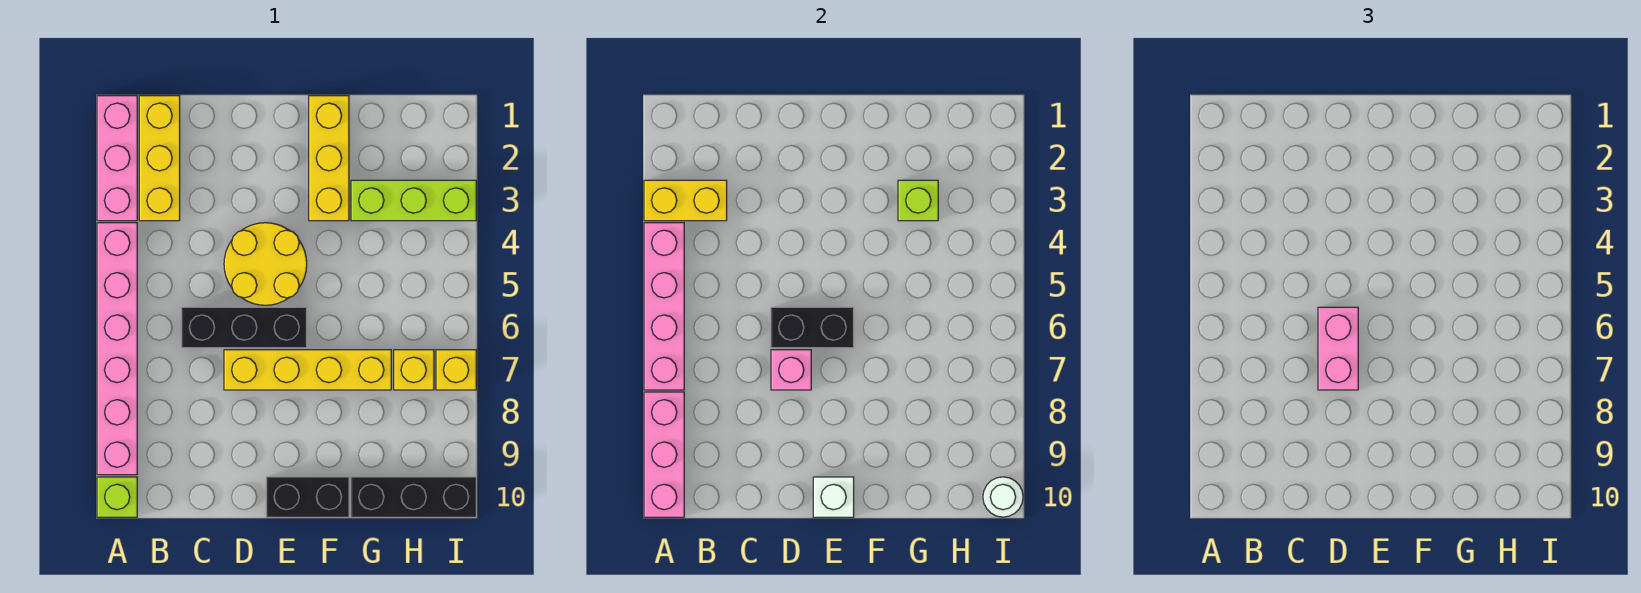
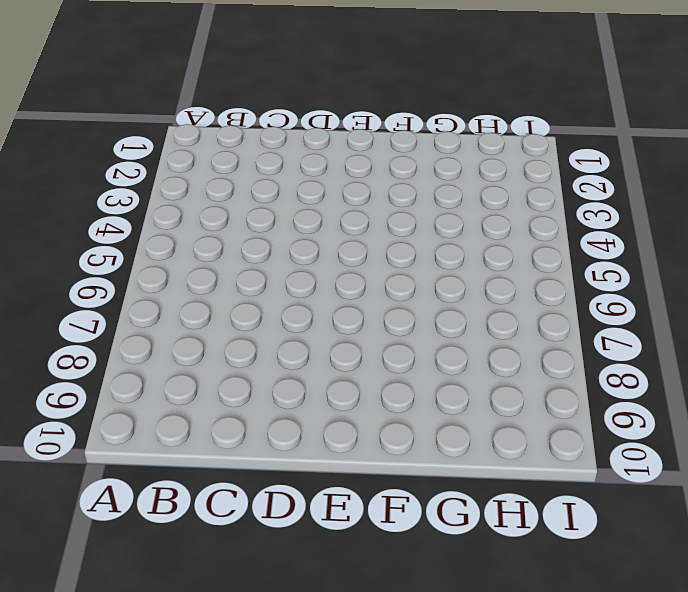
none -> pink 1x3 brick [97,96,137,221]
none -> pink 1x6 brick [97,223,137,475]
none -> lime 1x1 brick [97,477,137,517]

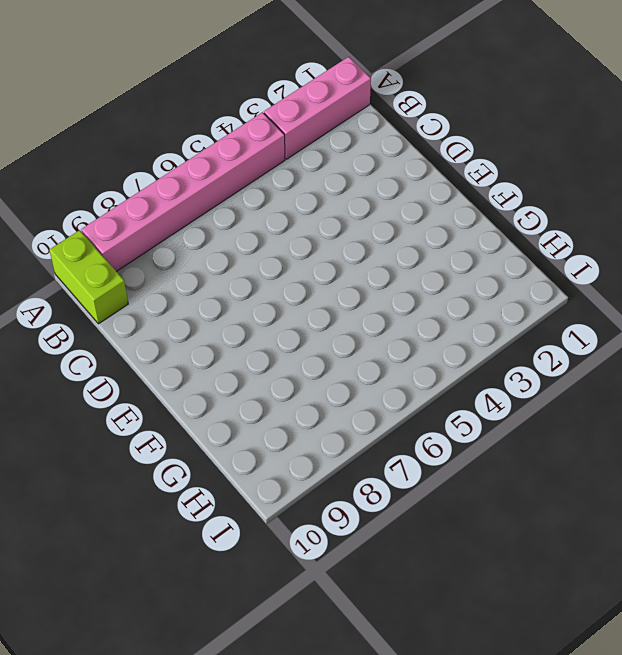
lime 1x2 brick [50,230,128,324] -> lime 1x1 brick [97,477,137,517]
none -> yellow 1x3 brick [139,96,180,221]
none -> black 1x3 brick [182,307,307,348]
none -> yellow 2x2 round brick [224,223,307,305]

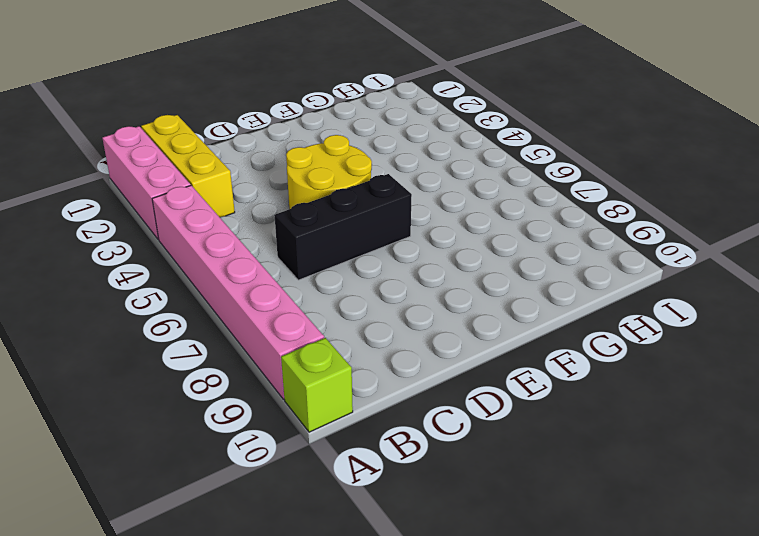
none -> yellow 1x4 brick [224,350,391,390]
none -> black 1x2 brick [266,477,349,517]
none -> yellow 1x3 brick [309,96,349,221]

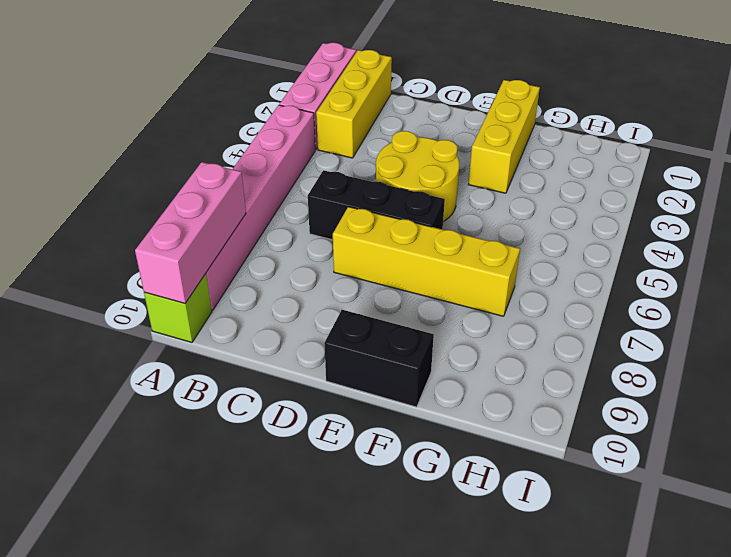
none -> lime 1x3 brick [351,180,476,221]
none -> black 1x3 brick [351,477,476,517]
none -> yellow 1x1 brick [394,350,434,390]

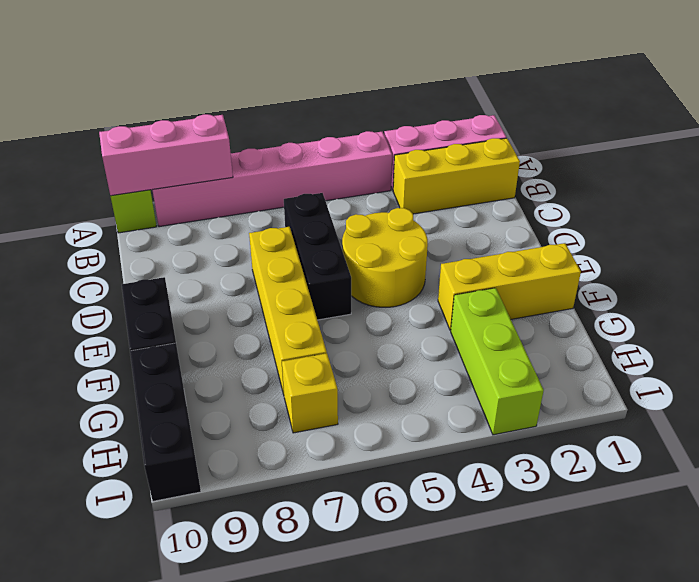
none -> yellow 1x1 brick [436,350,476,390]
none -> yellow 1x2 brick [644,180,727,221]
none -> pink 1x4 brick [644,223,684,390]

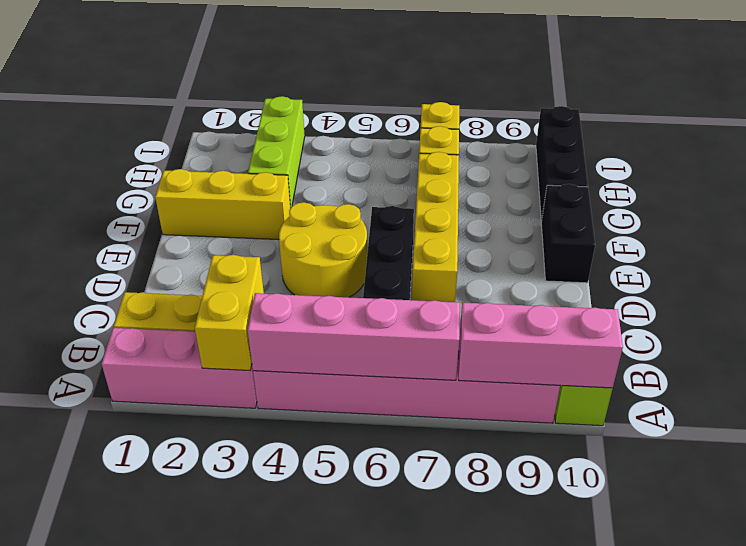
none -> black 1x2 brick [771,307,854,348]
none -> pink 1x1 brick [771,350,811,390]
none -> white 1x1 brick [813,477,854,517]

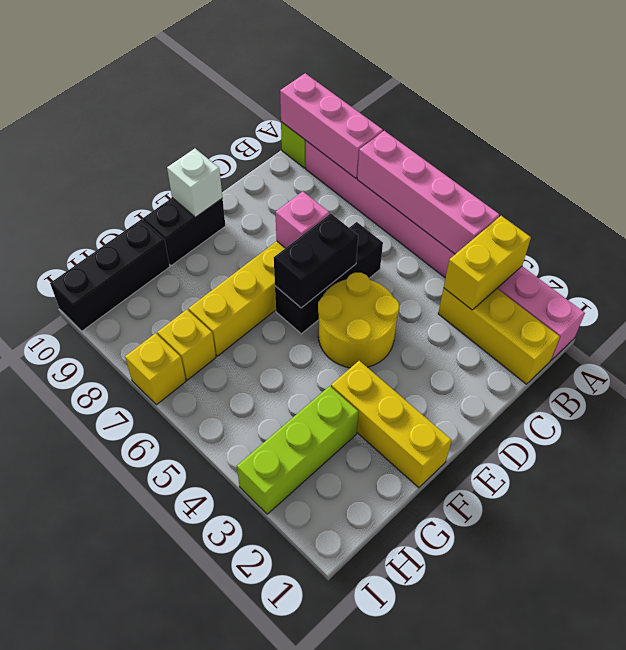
none -> lime 1x1 brick [898,180,938,221]
none -> white 1x1 round brick [983,477,1023,517]
none -> pink 1x2 brick [1318,307,1358,390]

